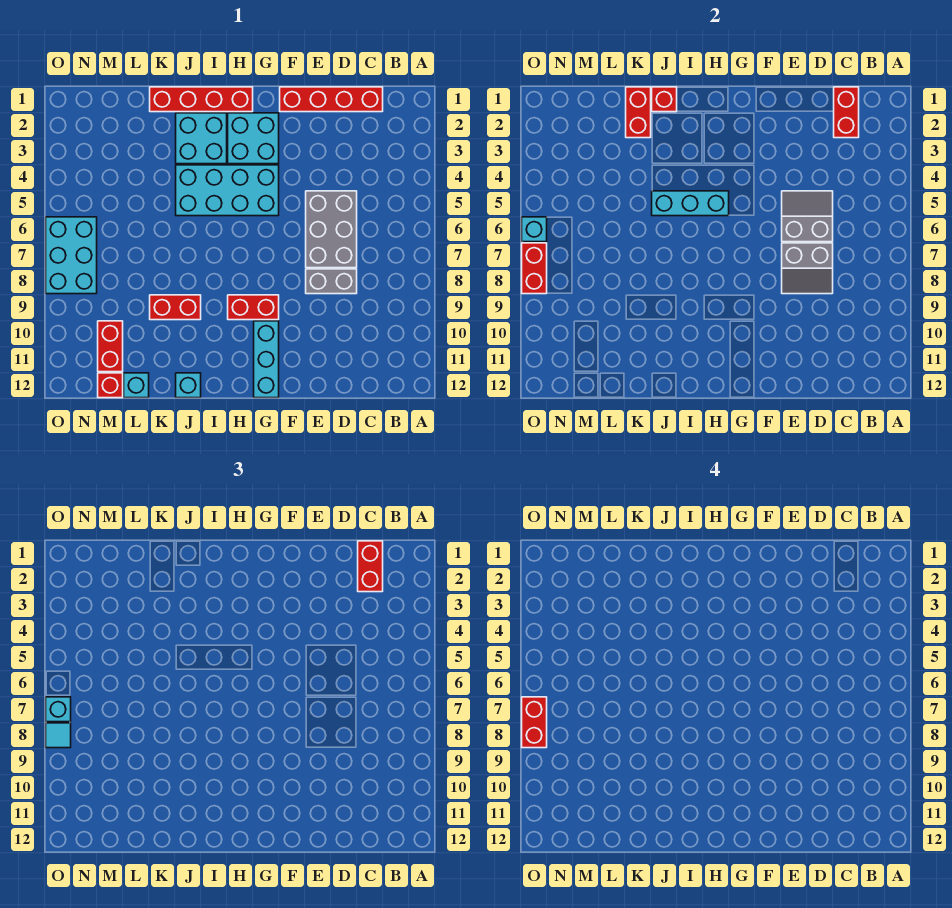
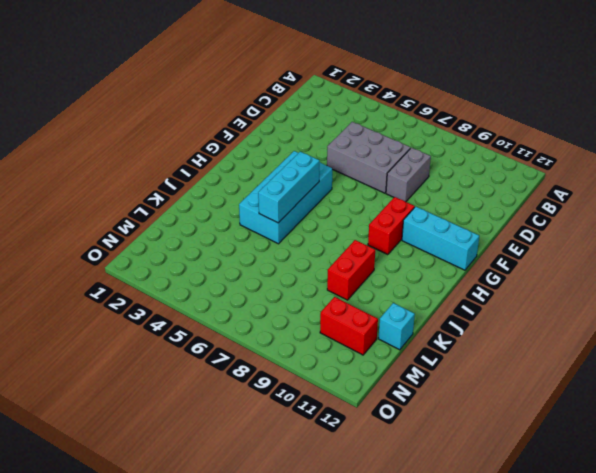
none -> red 1x4 brick [280,87,383,112]
none -> cyan 2x2 brick [228,113,279,164]
none -> red 1x4 brick [150,87,253,112]

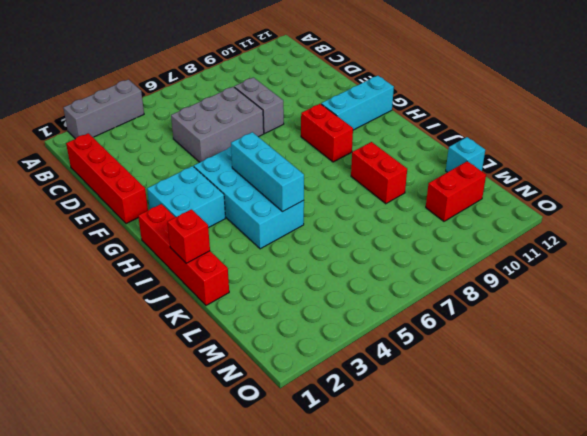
grey 1x3 brick [63,79,144,139] -> none
none -> cyan 2x2 brick [176,113,227,164]
none -> cyan 1x1 brick [176,373,201,398]
none -> red 1x1 brick [98,373,123,398]

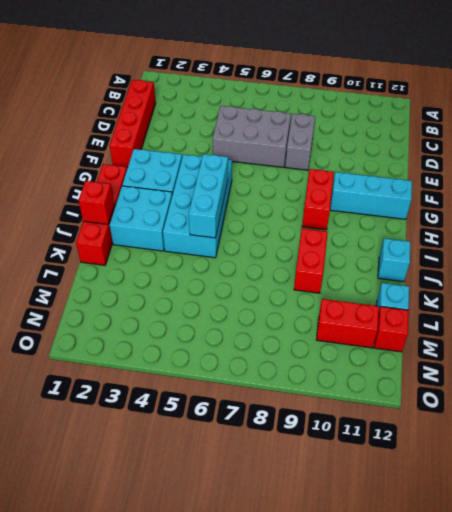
none -> cyan 2x3 brick [46,217,97,294]
none -> red 1x2 brick [834,87,859,138]
none -> grey 2x2 slope [782,191,833,242]

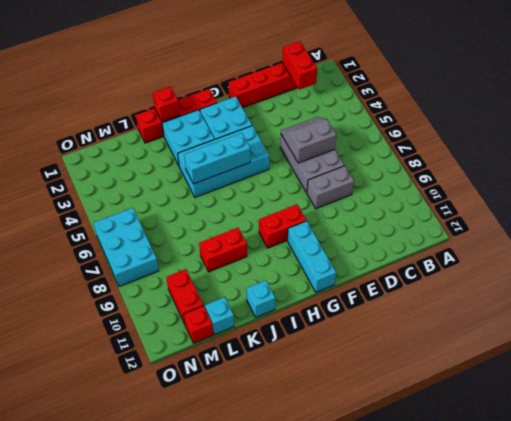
none -> grey 2x2 slope [782,243,833,294]
none -> red 1x2 brick [626,87,651,138]
none -> cyan 1x1 brick [522,217,547,242]

